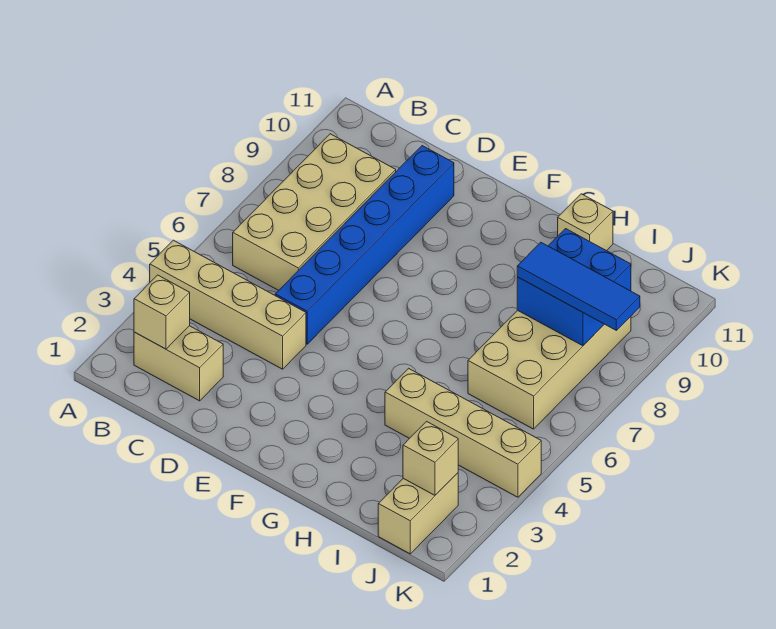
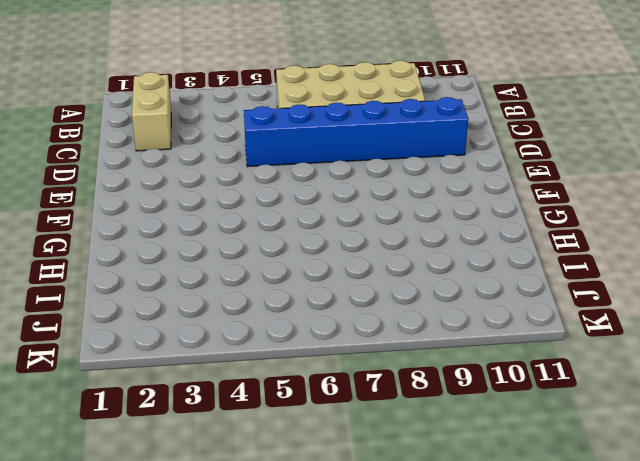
none -> tan 1x4 brick [150,240,306,369]
none -> tan 1x4 brick [385,368,541,497]
none -> tan 1x1 brick [558,194,613,251]

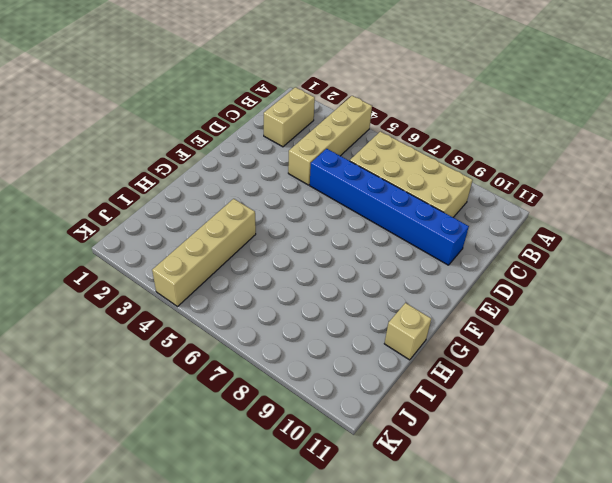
none -> tan 2x4 brick [468,310,631,429]
none -> tan 1x2 brick [378,473,458,554]
none -> tan 1x1 brick [134,275,190,349]

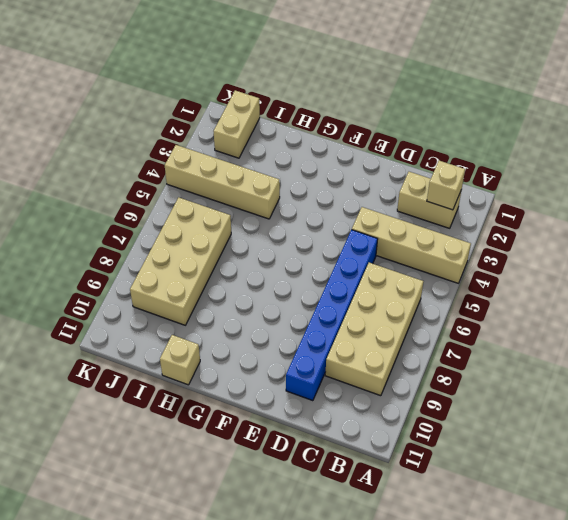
none -> blue 2x2 brick [517,229,631,346]
none -> tan 1x1 brick [403,421,458,495]
none -> blue 1x3 tile [517,242,640,330]

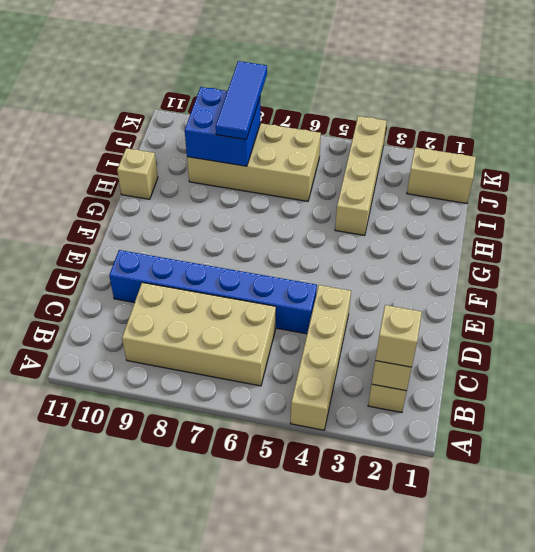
tan 1x1 brick [375,305,422,367] -> tan 1x1 brick moved to [403,421,458,495]

